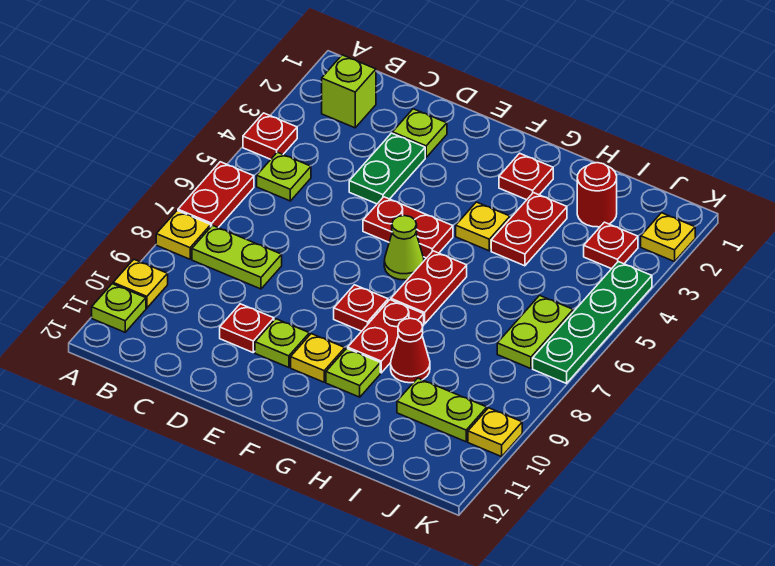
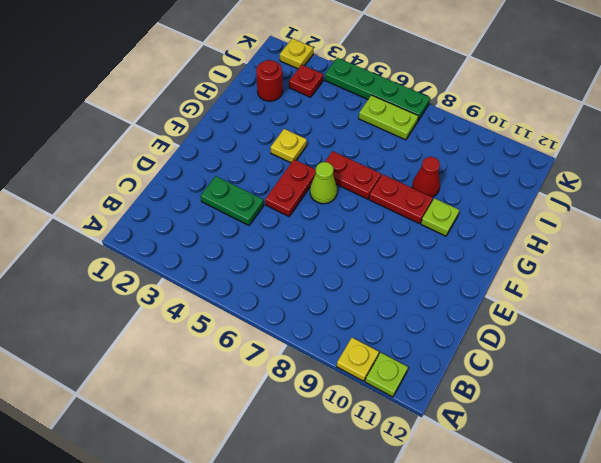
none -> red 1x1 plate [243,113,297,159]
none -> red 1x2 plate [178,162,254,228]
none -> yellow 1x1 plate [156,211,211,259]
none -> lime 1x1 brick [322,55,376,128]

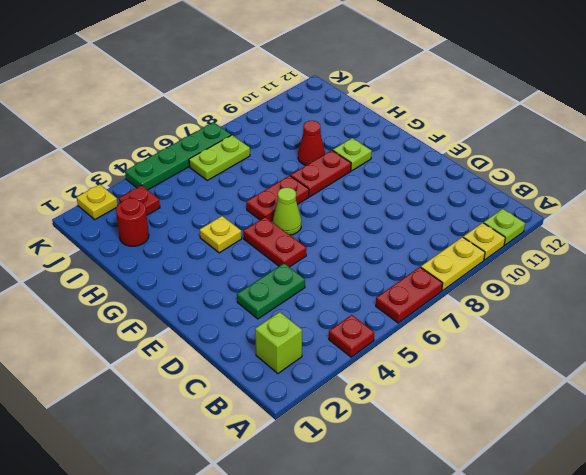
yellow 1x2 plate [421,237,485,290] -> yellow 1x1 plate [156,211,211,259]
none -> lime 1x1 plate [257,152,311,201]
none -> lime 1x2 plate [192,225,282,289]
none -> lime 1x1 plate [392,109,447,157]
none -> red 1x1 plate [220,304,274,352]

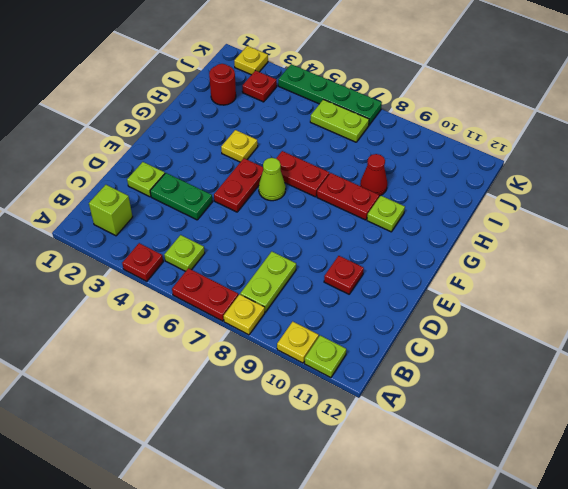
none -> lime 1x1 plate [255,319,309,368]
none -> red 1x1 plate [334,285,388,331]
none -> yellow 1x1 plate [291,334,345,382]
none -> red 1x1 plate [499,153,553,200]

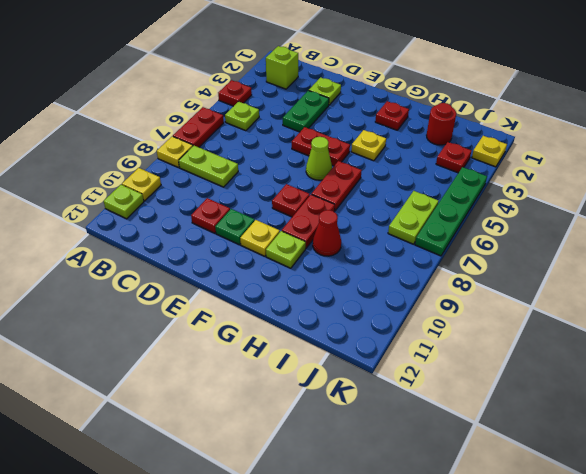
green 1x1 plate [215,209,255,245] -> lime 1x1 plate [255,319,309,368]
none -> red 1x2 plate [491,193,567,266]
none -> lime 1x2 plate [397,378,487,442]
none -> yellow 1x1 plate [468,408,522,457]

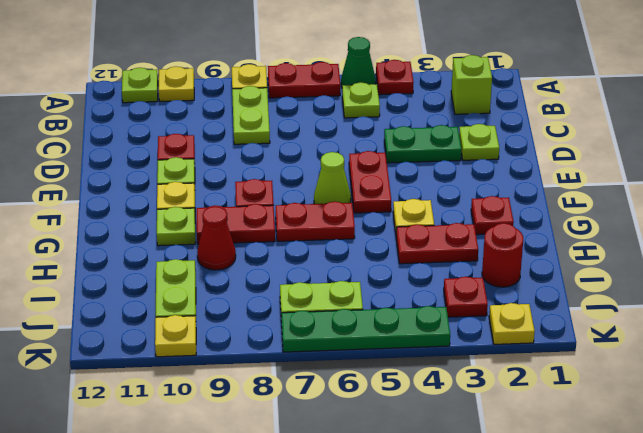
green 1x1 cone [341,37,376,86] -> none

